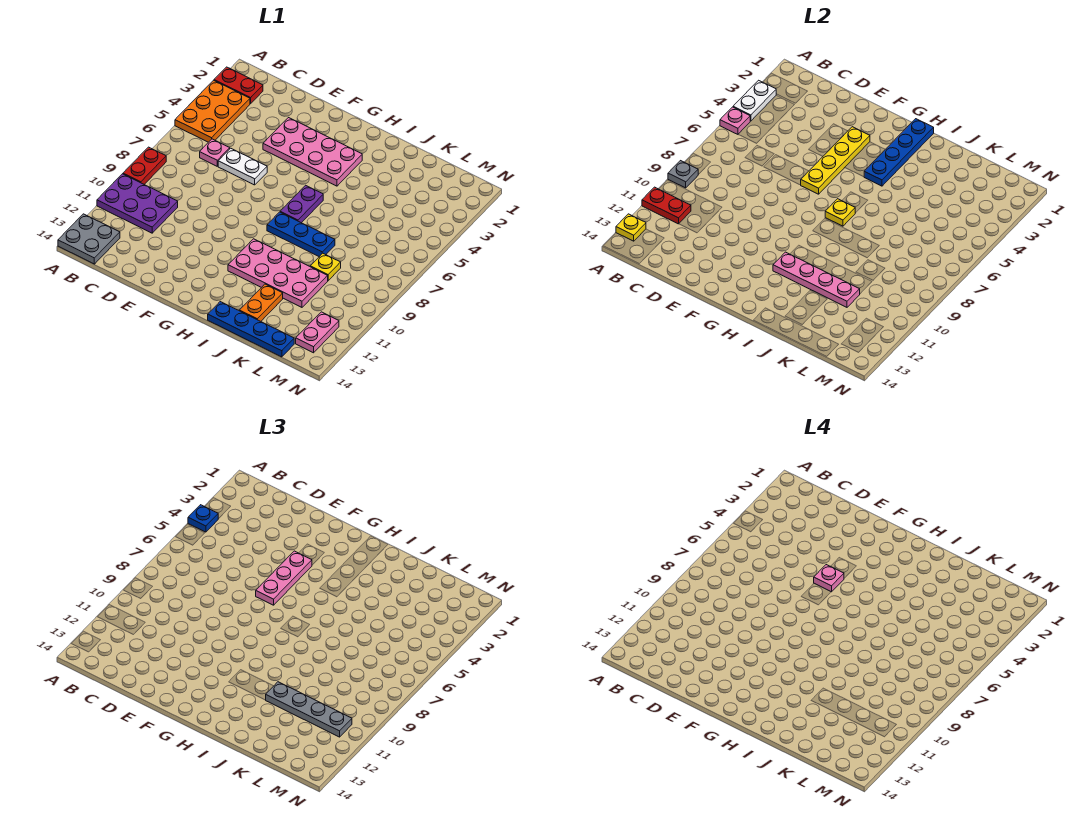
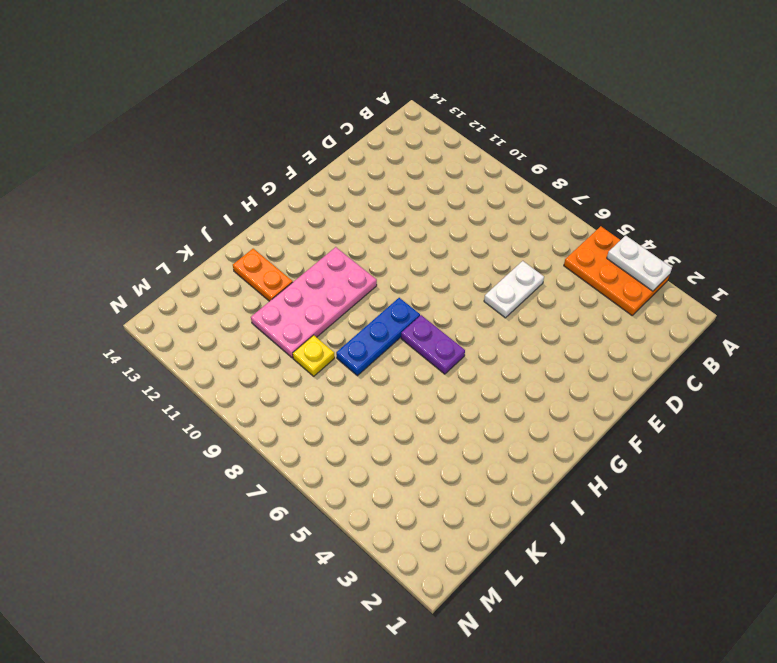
none -> red 1x2 plate [214,67,263,104]
none -> red 1x2 plate [123,147,166,184]
none -> purple 2x3 plate [97,174,178,233]

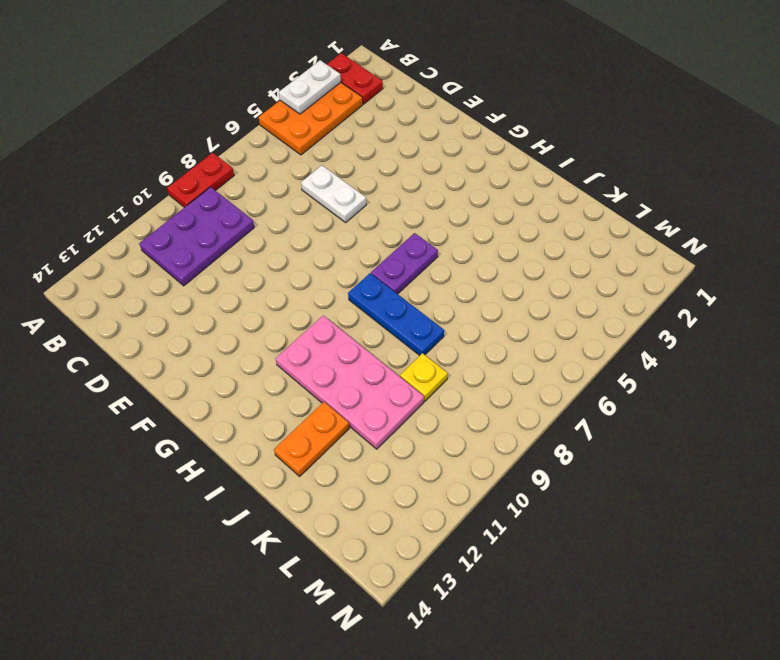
purple 2x3 plate [139,187,254,286] -> purple 2x3 plate turned to [97,174,178,233]
none -> grey 2x2 plate [58,214,120,264]
none -> pink 1x1 plate [200,139,230,166]
none -> pink 2x4 plate [263,118,362,186]

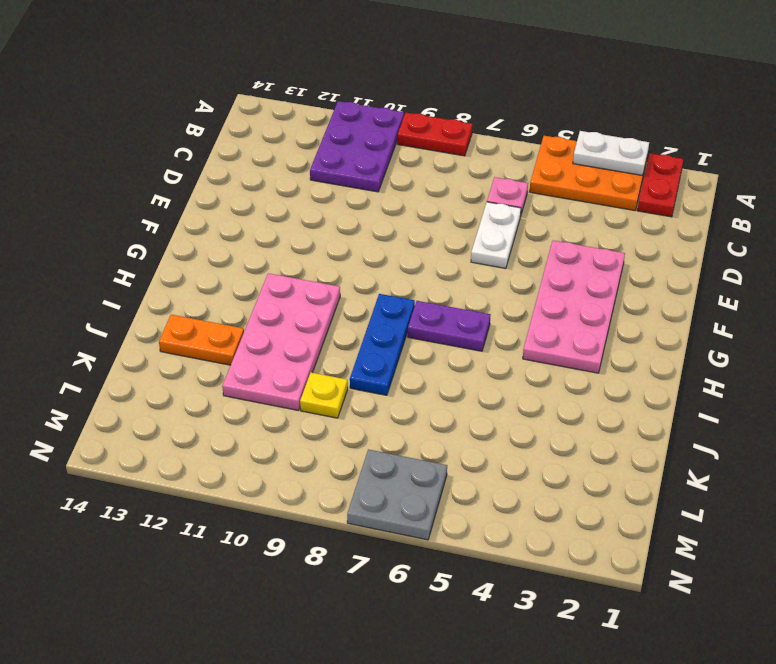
grey 2x2 plate [347,449,447,540] -> grey 2x2 plate moved to [58,214,120,264]
none -> blue 1x4 plate [208,302,294,357]
none -> pink 1x2 plate [296,312,339,353]
none -> pink 1x1 plate [720,107,750,134]

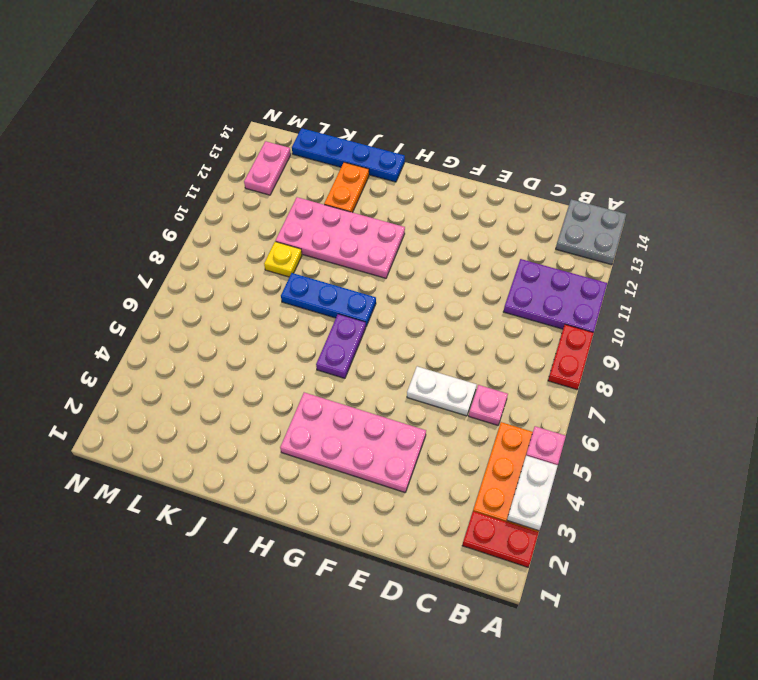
none -> grey 1x1 plate [668,161,698,188]
none -> red 1x2 plate [642,187,691,224]
none -> yellow 1x1 plate [616,214,646,241]

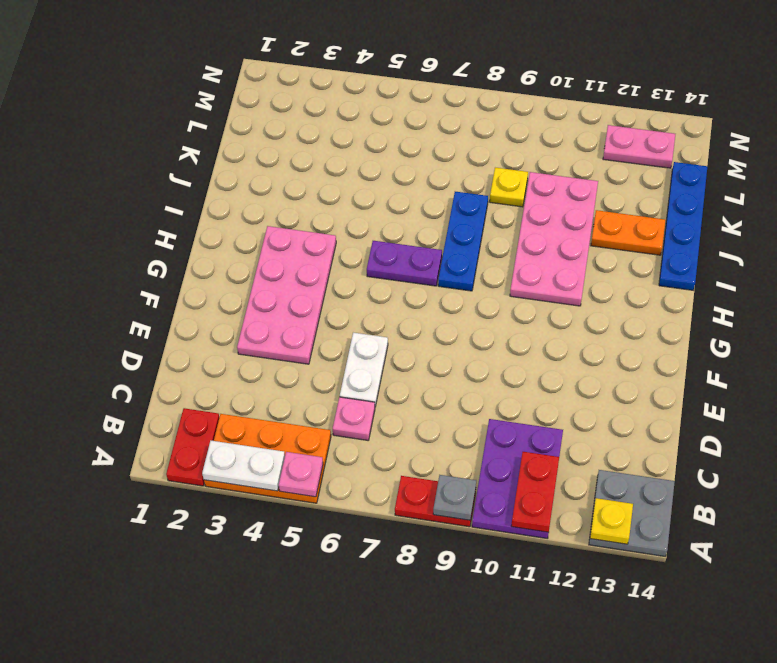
none -> yellow 1x4 plate [801,127,870,194]
none -> blue 1x4 plate [864,119,934,186]
none -> yellow 1x1 plate [825,199,855,226]

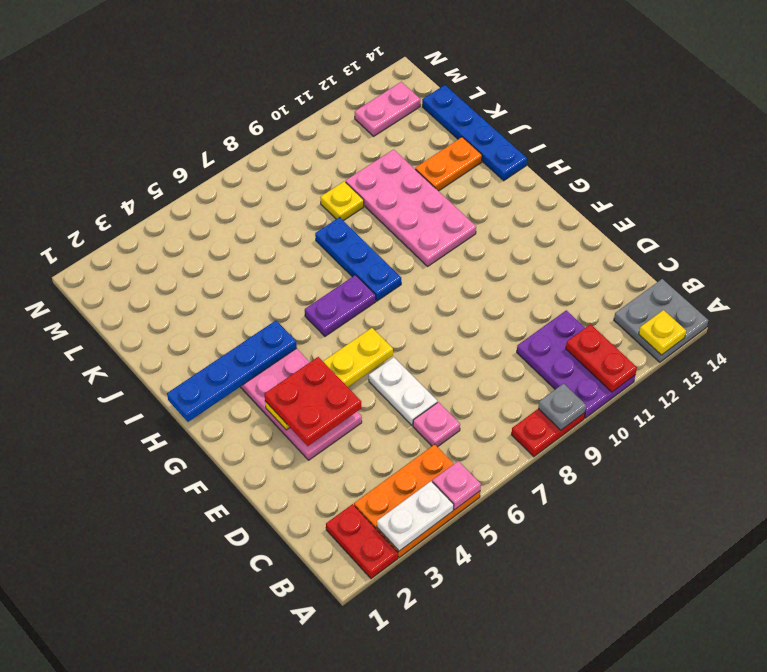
red 2x2 plate [264,357,361,446] -> pink 1x3 plate [256,551,312,605]
none -> yellow 1x1 plate [825,199,855,226]
none -> pink 1x4 plate [773,252,860,307]
none -> blue 1x1 plate [188,505,218,532]

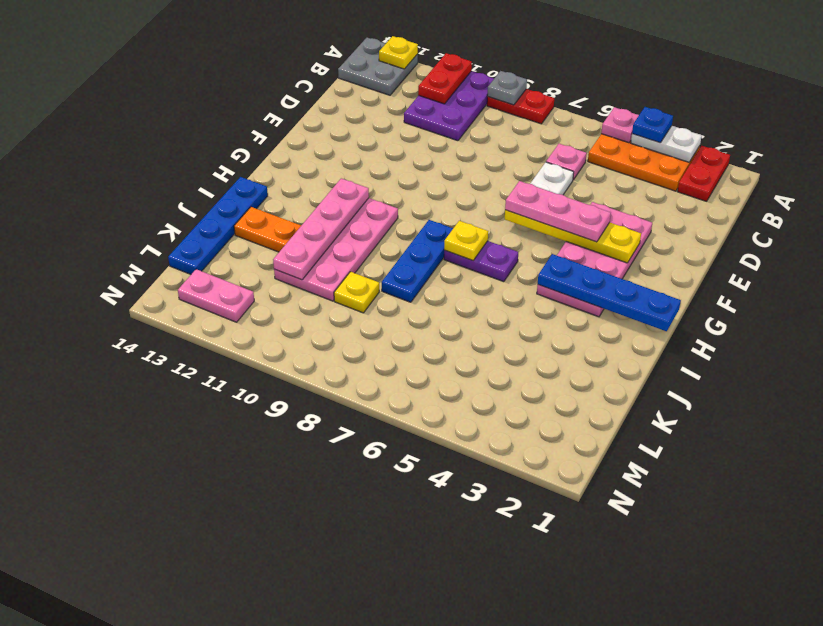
none -> grey 1x4 plate [266,682,352,737]
none -> pink 1x1 plate [814,565,844,592]

